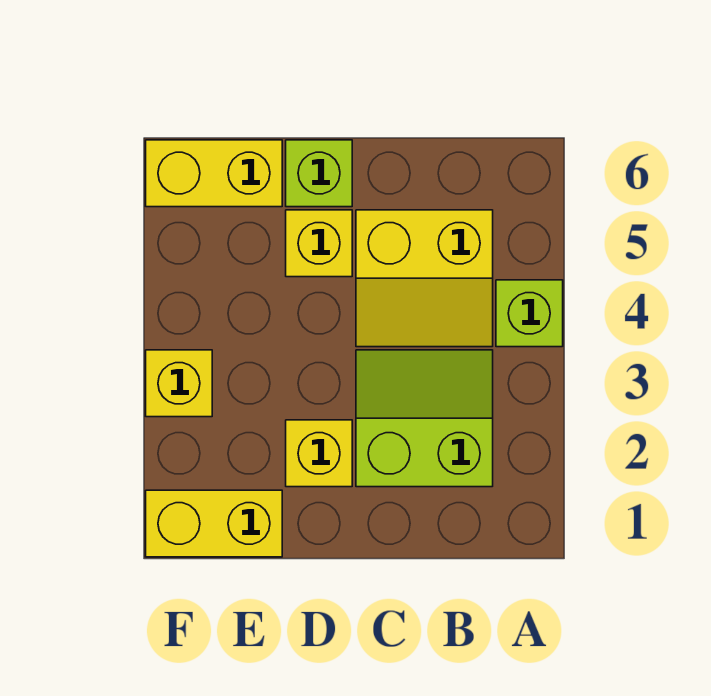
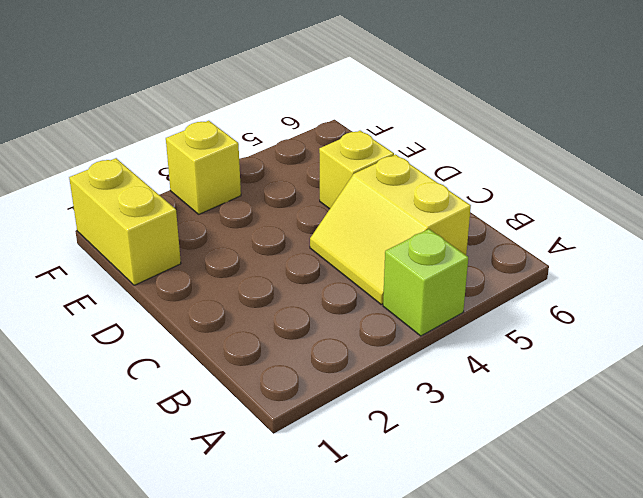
none -> lime 2x2 slope [356,350,493,487]
none -> yellow 1x1 brick [286,420,352,487]

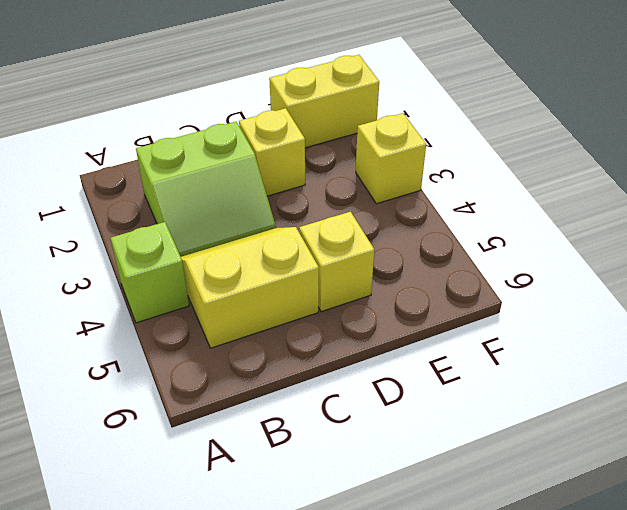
none -> lime 1x1 brick [286,140,352,207]
none -> yellow 1x2 brick [146,140,282,207]

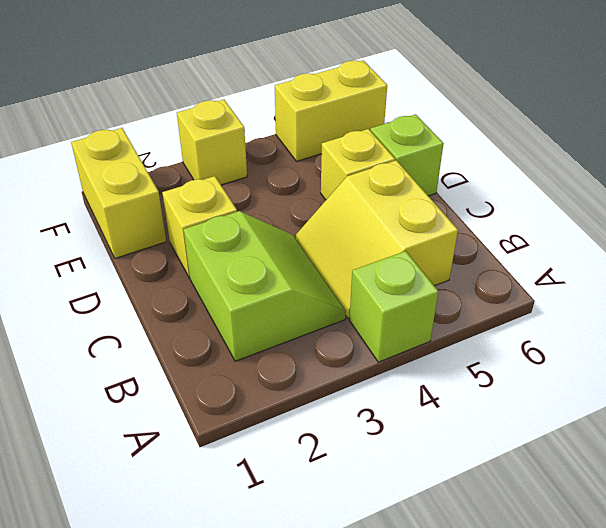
yellow 1x2 brick [275,60,387,162] -> yellow 1x2 brick turned to [146,140,282,207]

